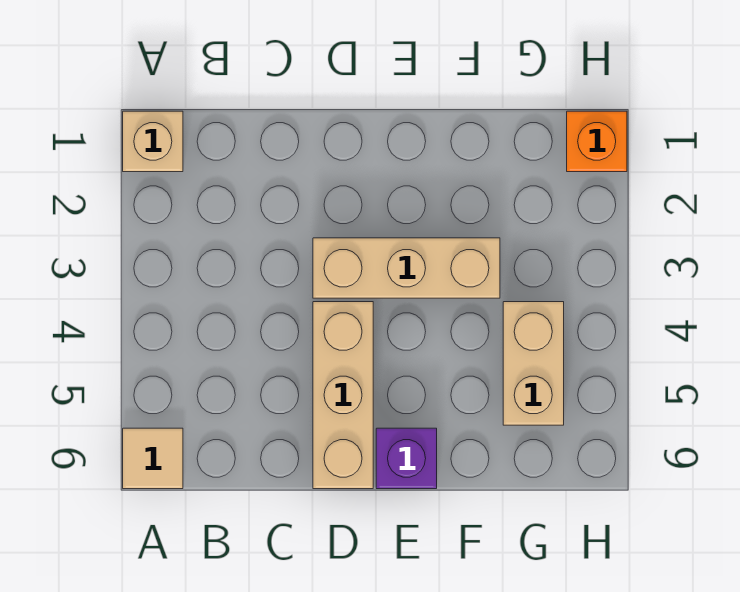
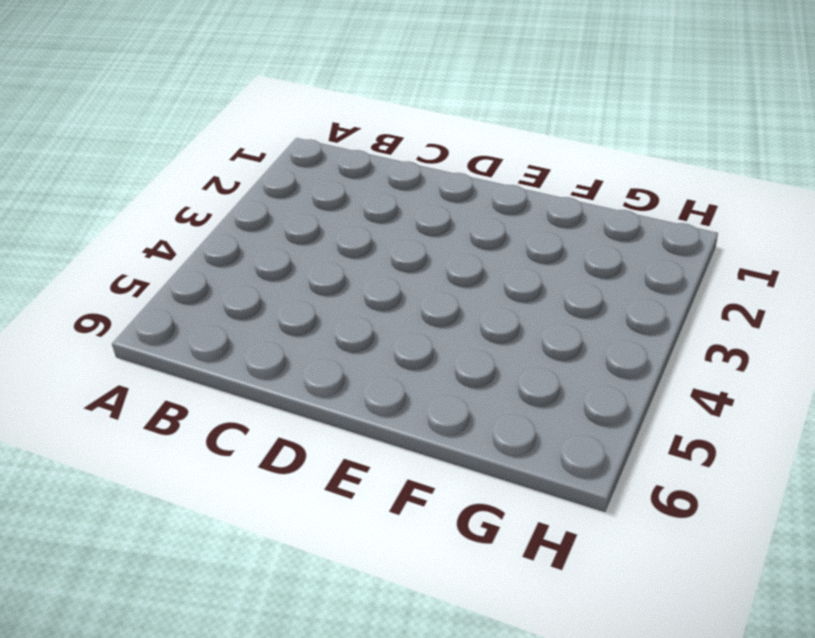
none -> tan 1x1 brick [123,111,183,172]
none -> tan 1x1 tile [123,428,183,489]

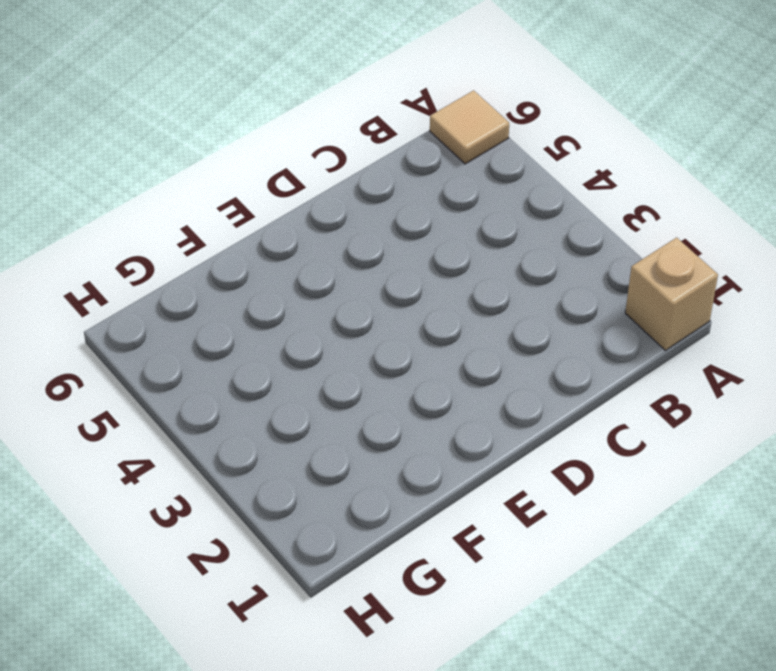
none -> tan 1x3 brick [313,238,500,298]
none -> tan 1x3 brick [313,302,373,489]

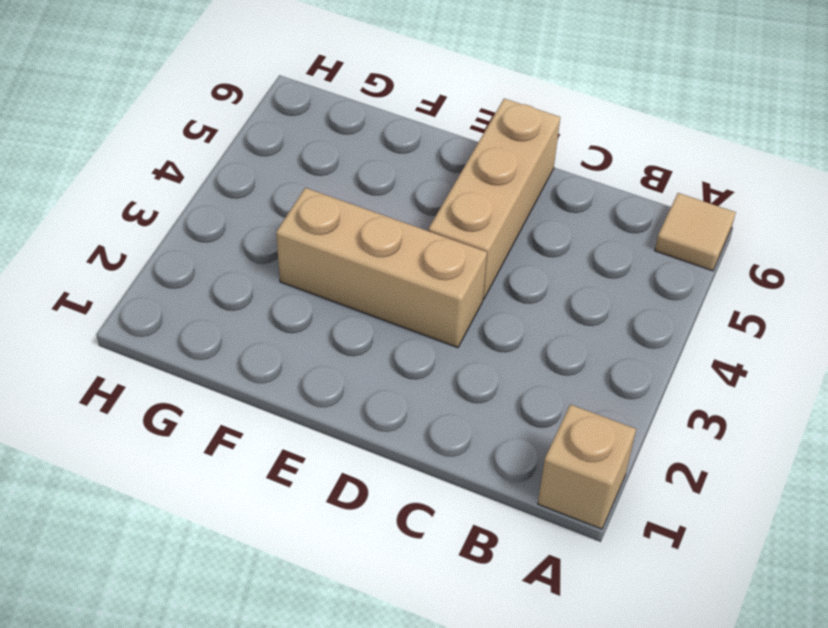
none -> purple 1x1 brick [376,428,437,489]
none -> tan 1x2 brick [503,302,564,425]

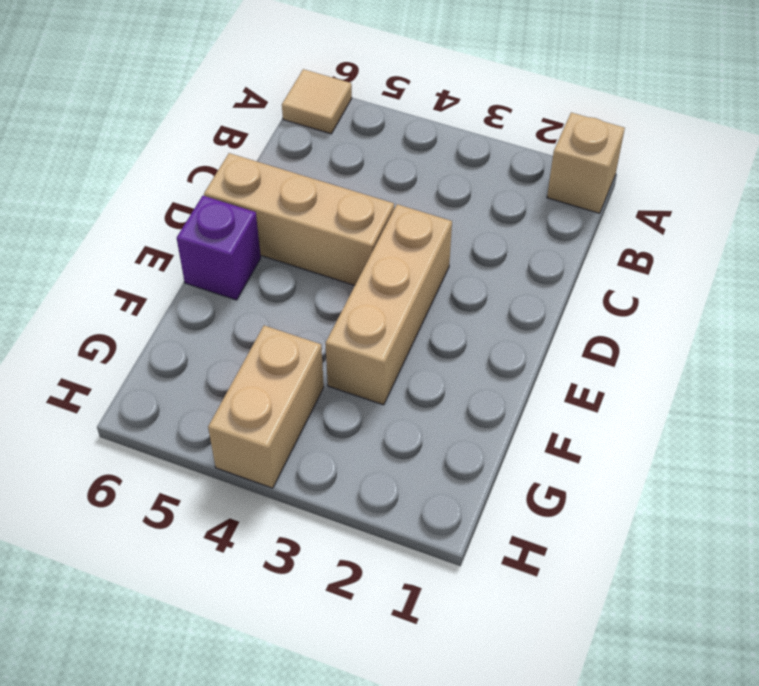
tan 1x2 brick [208,325,324,488] -> tan 1x2 brick turned to [503,302,564,425]
none -> orange 1x1 brick [567,111,627,172]

